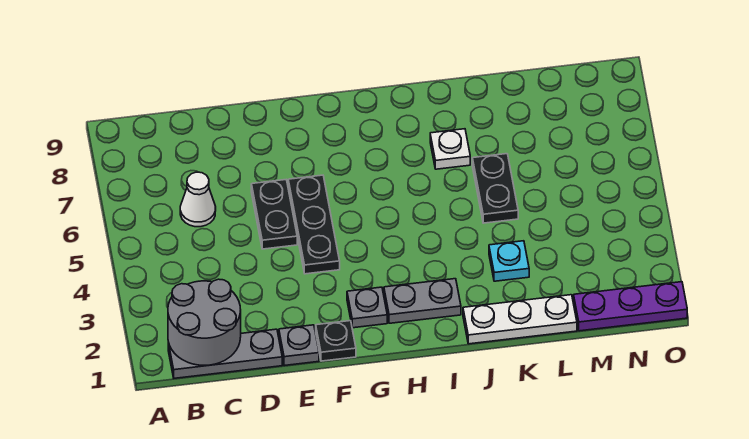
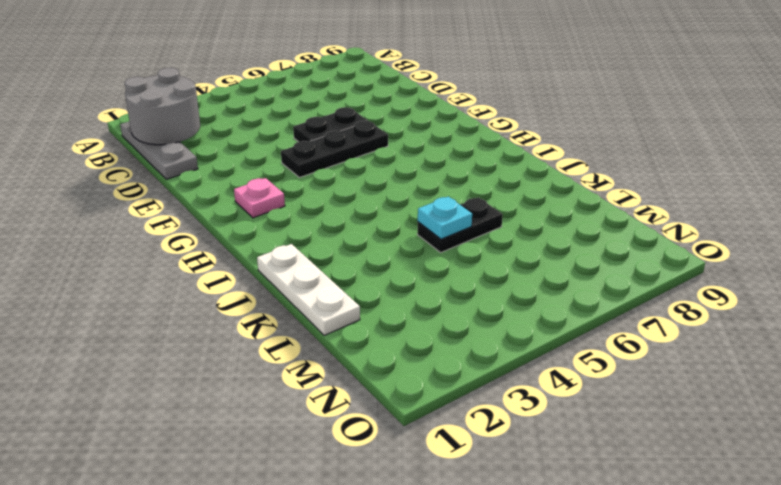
pink 1x1 plate [234,178,285,218] -> grey 1x1 plate [347,287,387,328]
cyan 1x1 plate [418,196,472,239] -> cyan 1x1 plate moved to [489,241,529,281]
none -> white 1x1 cone [180,172,216,227]
none -> grey 1x1 plate [279,325,319,366]
none -> black 1x1 plate [316,321,356,361]

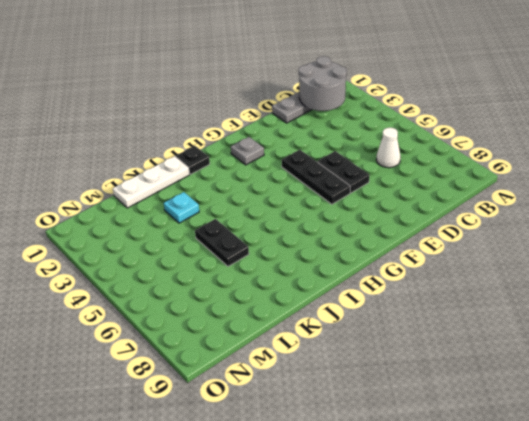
black 1x1 plate [176,146,210,174] -> black 1x1 plate moved to [316,321,356,361]
none -> grey 1x1 plate [279,325,319,366]
none -> grey 1x2 plate [384,279,461,323]
none -> white 1x1 plate [430,129,470,169]

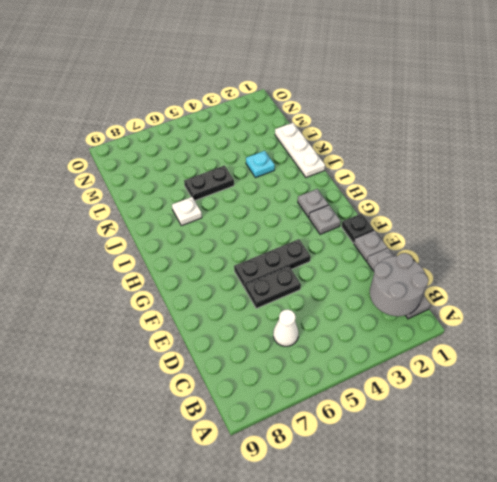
grey 1x1 plate [298,189,329,217] -> grey 1x2 plate [384,279,461,323]
none -> purple 1x3 plate [574,282,687,331]

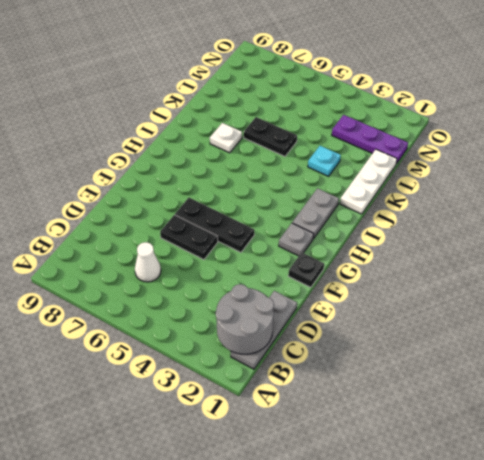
purple 1x3 plate [332,115,408,164] -> purple 1x3 plate turned to [574,282,687,331]
none -> grey 1x1 plate [279,325,319,366]

